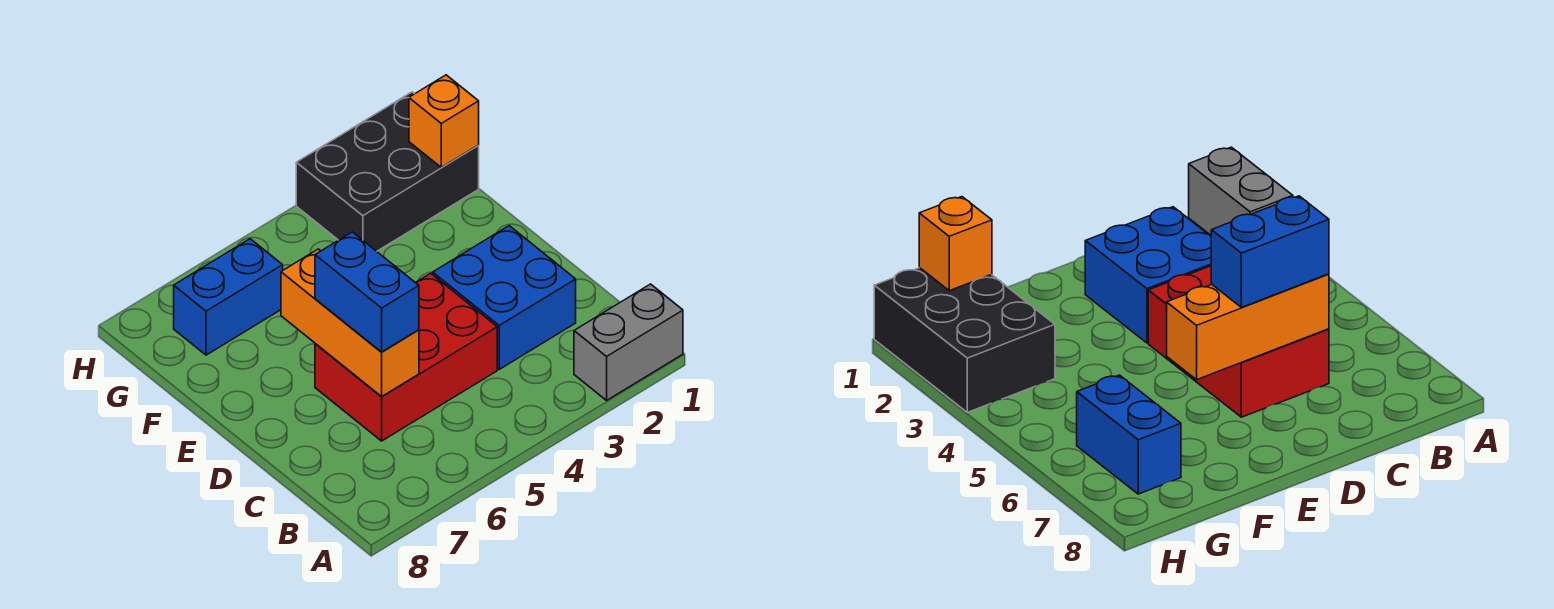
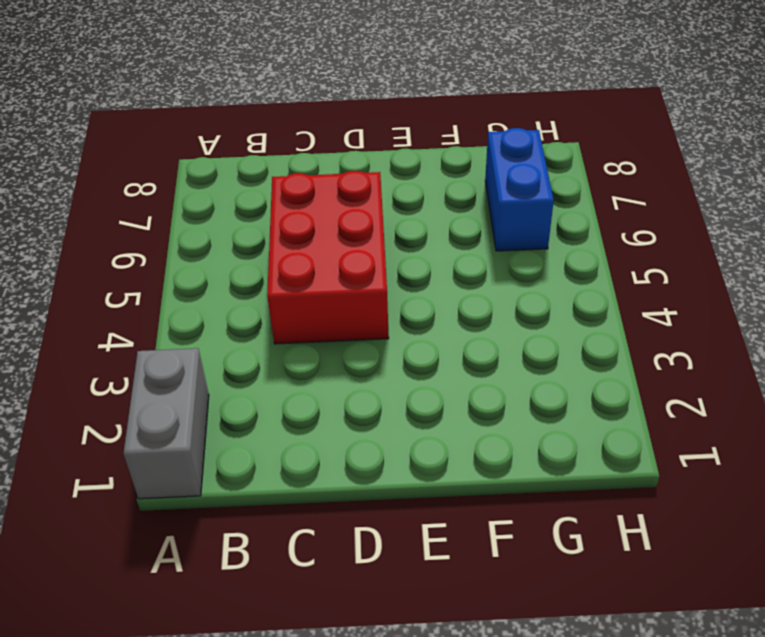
none -> blue 2x2 brick [433,226,576,369]
none -> black 2x3 brick [296,92,479,251]

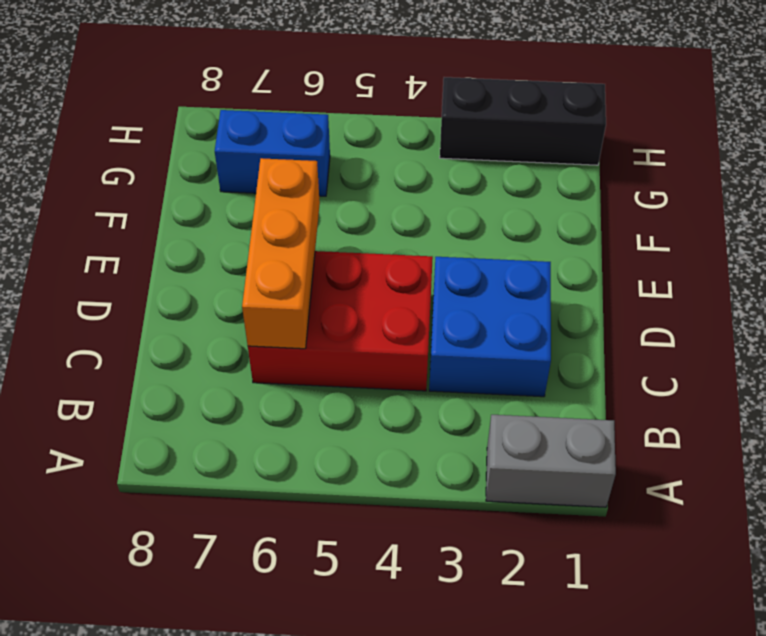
black 1x3 brick [440,77,606,165] -> black 2x3 brick [296,92,479,251]
none -> orange 1x1 brick [409,75,479,168]
none -> blue 1x2 brick [315,232,419,352]

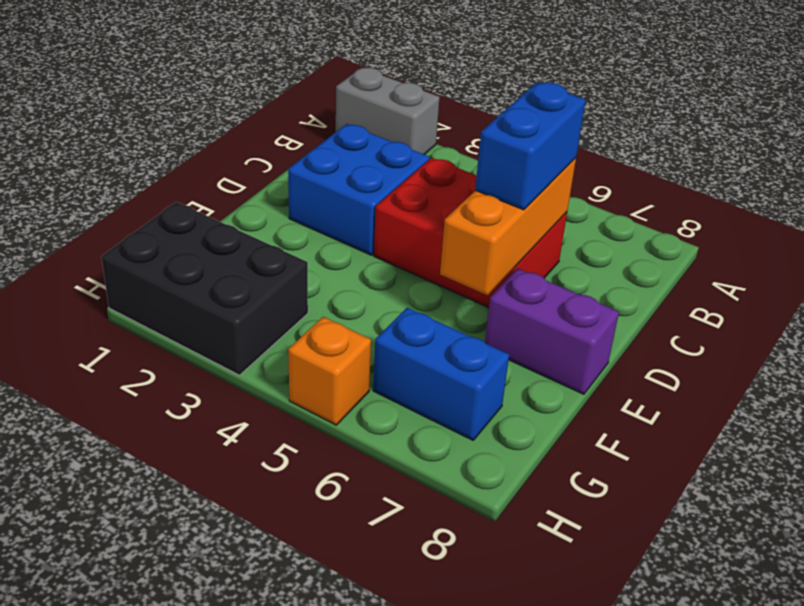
purple 1x2 brick [485,268,619,394] -> none
orange 1x1 brick [288,317,371,425] -> orange 1x1 brick moved to [409,75,479,168]

